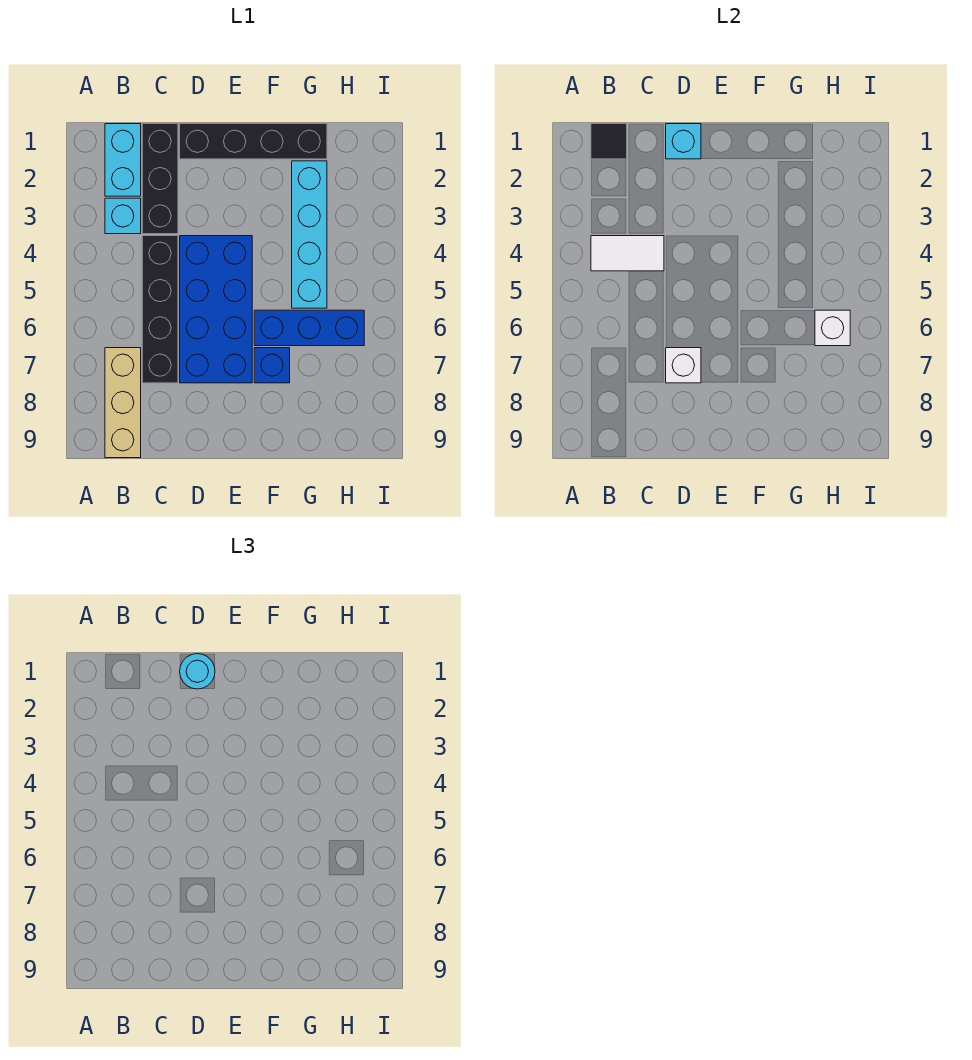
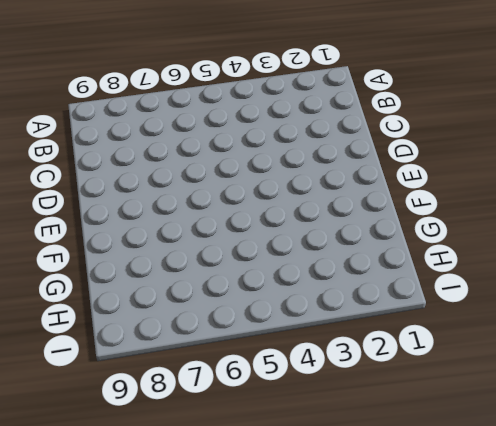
none -> cyan 1x2 brick [105,124,141,196]
none -> cyan 1x1 brick [105,198,141,234]
none -> tan 1x3 brick [105,348,141,458]

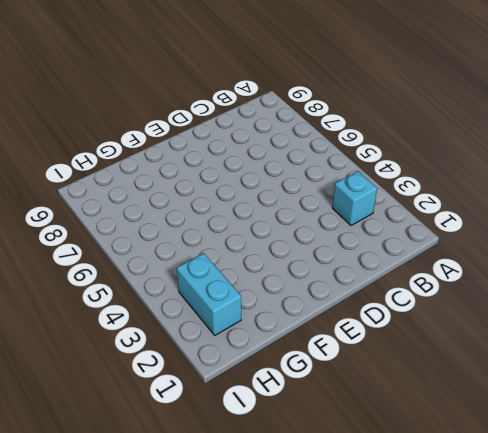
cyan 1x2 brick [177,253,241,335] -> cyan 1x2 brick moved to [105,124,141,196]
none -> tan 1x3 brick [105,348,141,458]
none -> black 1x3 brick [142,124,178,234]
none -> black 1x4 brick [142,236,178,383]

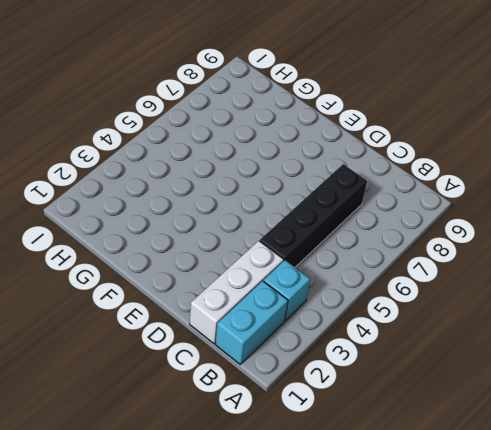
white 1x3 brick [190,241,284,344] -> black 1x3 brick [142,124,178,234]
none -> tan 1x3 brick [105,348,141,458]
none -> black 1x4 brick [180,124,327,159]
none -> blue 2x4 brick [180,236,252,383]

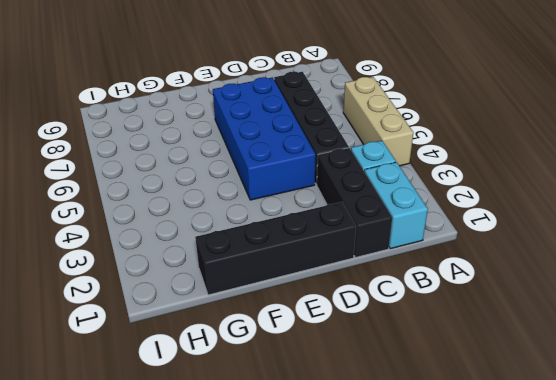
tan 1x3 brick [343,77,414,166] -> tan 1x3 brick moved to [105,348,141,458]
none -> blue 1x3 brick [254,310,364,346]
none -> blue 1x1 brick [254,348,290,383]
none -> cyan 1x4 brick [292,161,327,308]

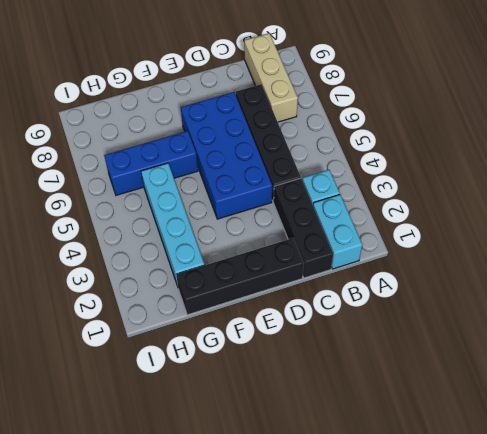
none -> blue 1x1 brick [254,348,290,383]
none -> black 1x1 tile [591,124,627,159]
none -> white 1x2 tile [591,236,664,271]

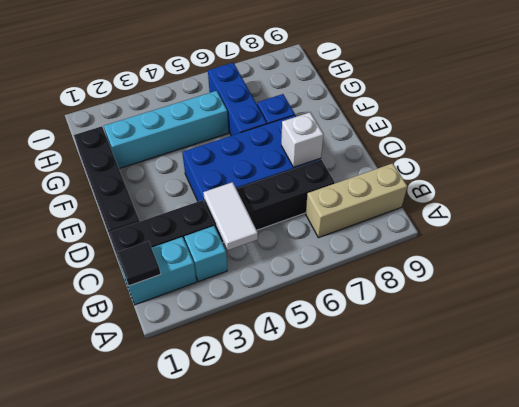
none -> cyan 1x1 brick [666,124,701,159]
none -> white 1x1 brick [815,310,850,346]
none -> cyan 1x1 round brick [180,654,215,689]

